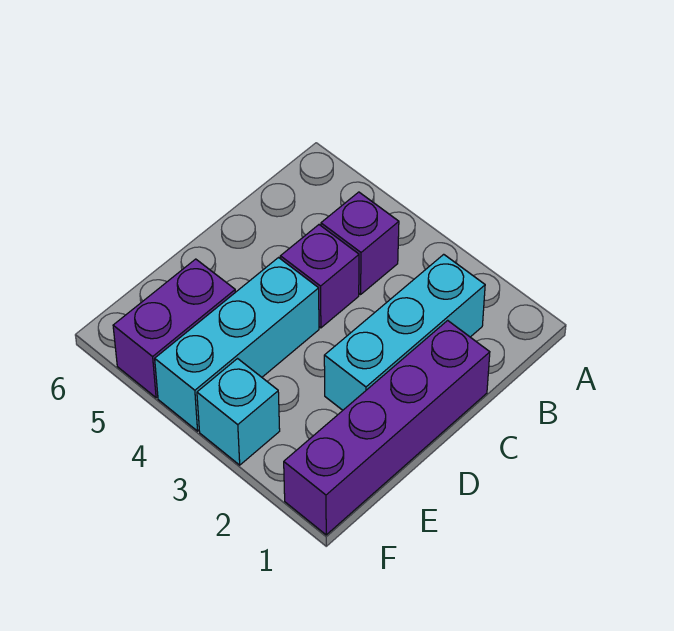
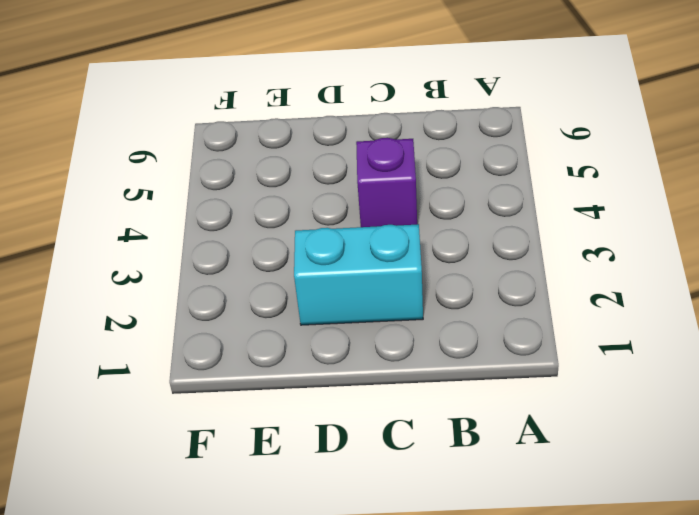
cyan 1x2 brick [294,224,423,325] -> cyan 1x3 brick [324,254,485,410]
none -> purple 1x1 brick [321,192,399,295]
none -> purple 1x4 brick [284,320,490,535]

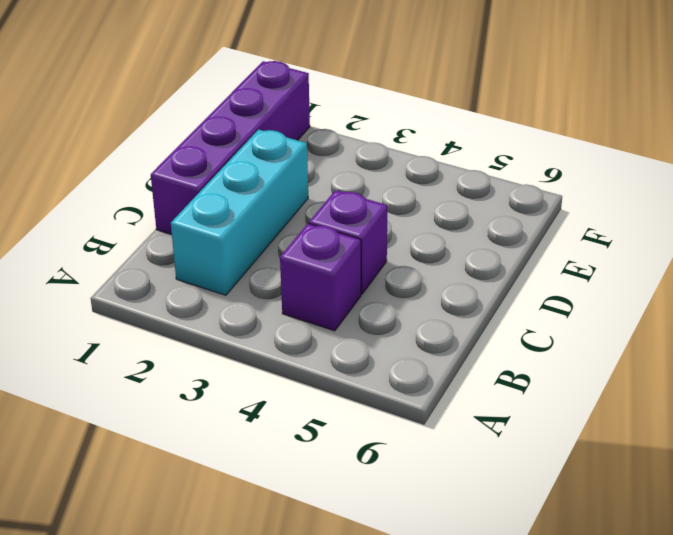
none -> cyan 1x3 brick [155,258,319,431]
none -> purple 1x2 brick [113,259,235,398]

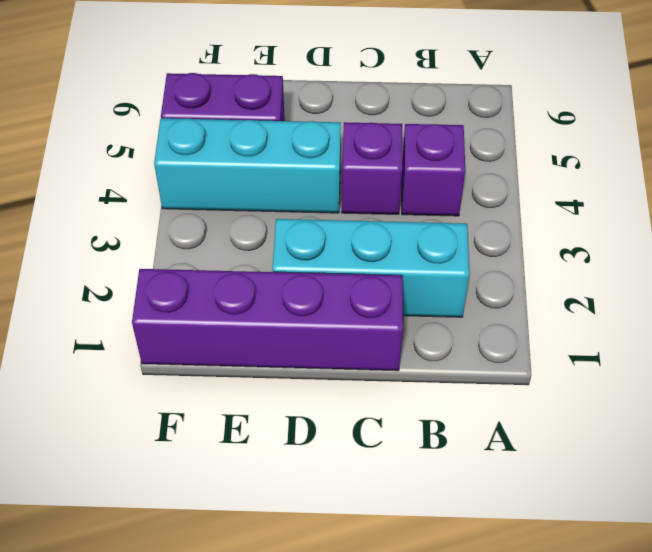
none -> cyan 1x1 brick [197,359,280,465]

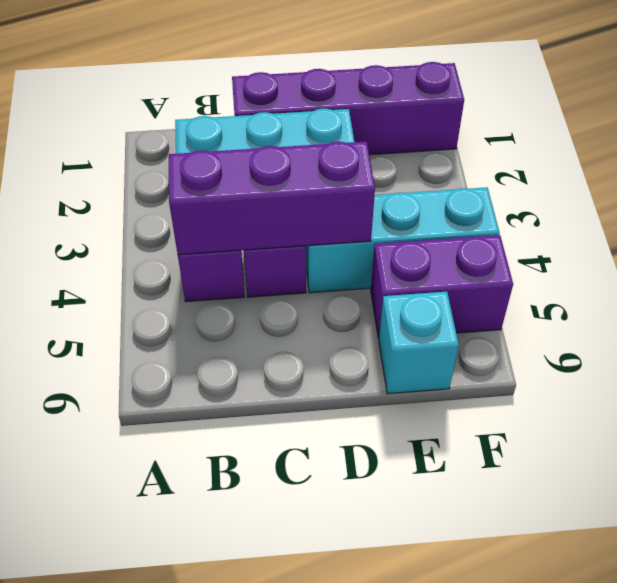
purple 1x3 brick [169,141,375,255] -> none
cyan 1x1 brick [379,292,459,394] -> cyan 1x1 brick moved to [197,359,280,465]

